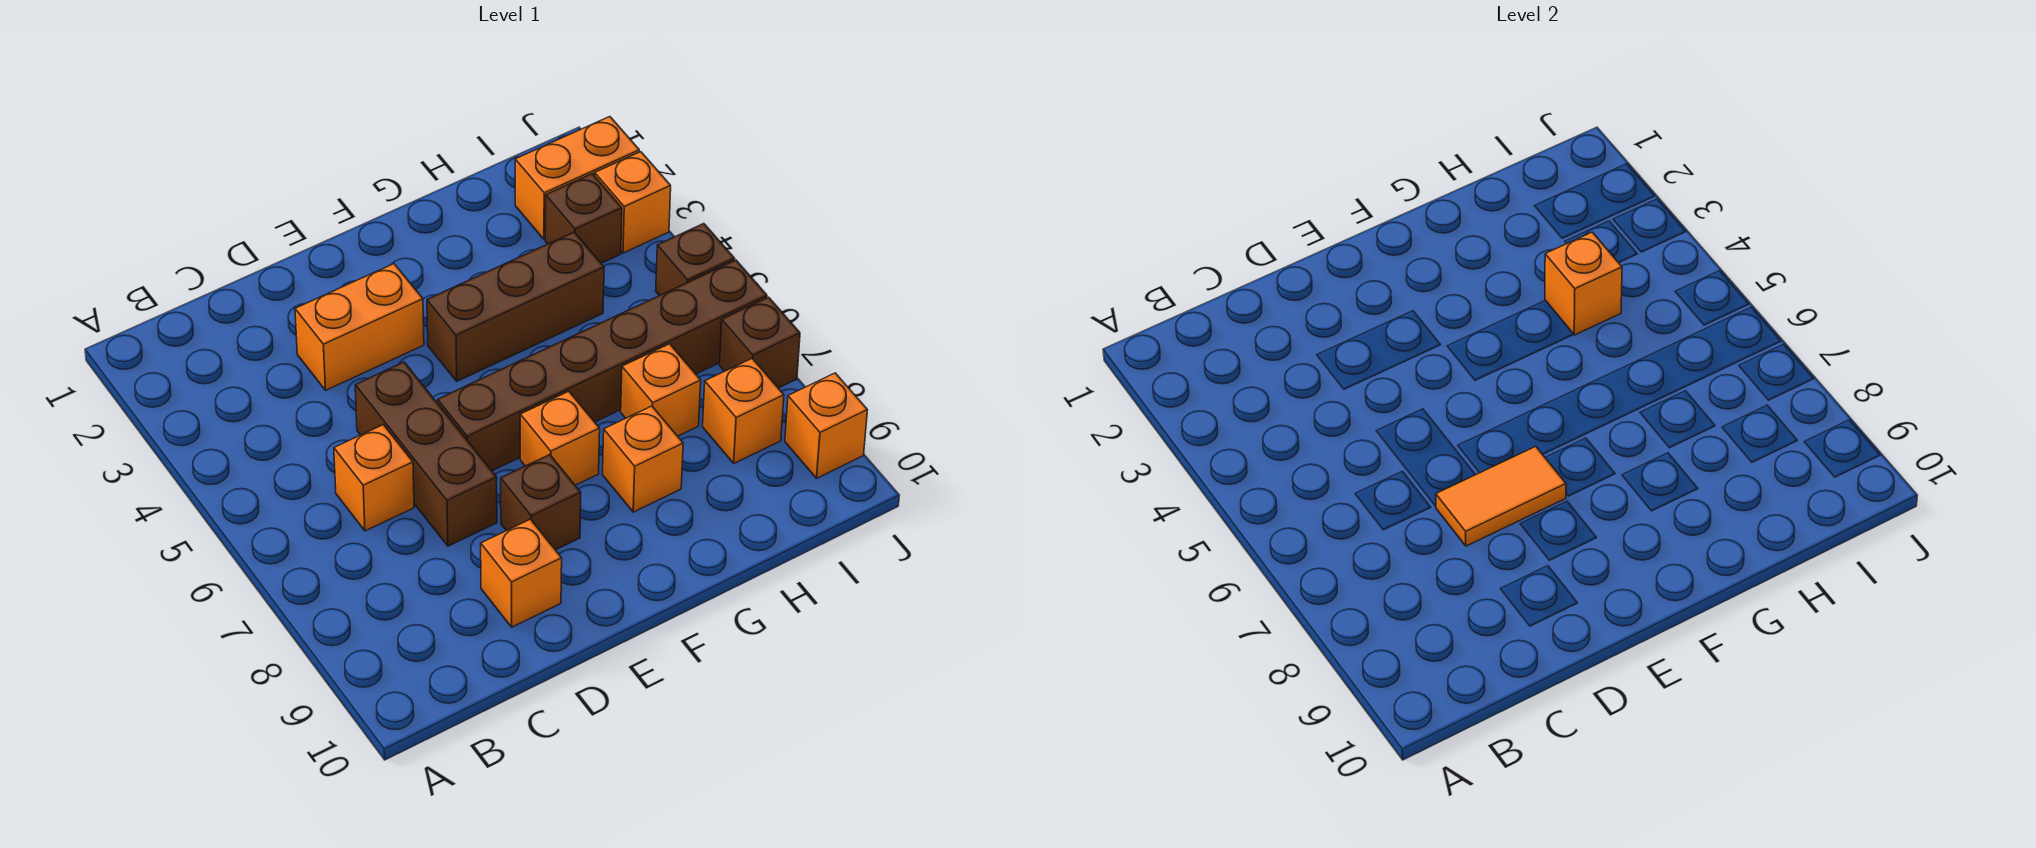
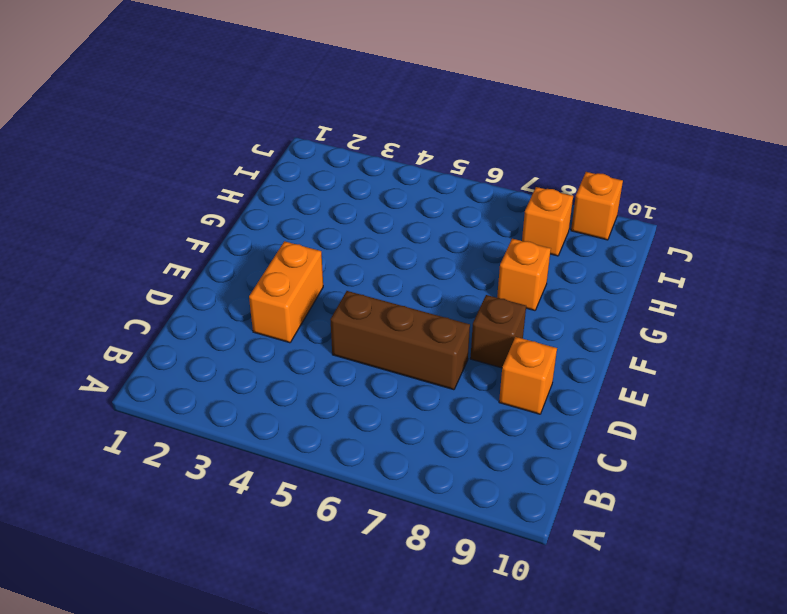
none -> orange 1x1 brick [334,425,414,531]
none -> brown 1x6 brick [438,260,767,471]
none -> brown 1x3 brick [427,232,604,381]

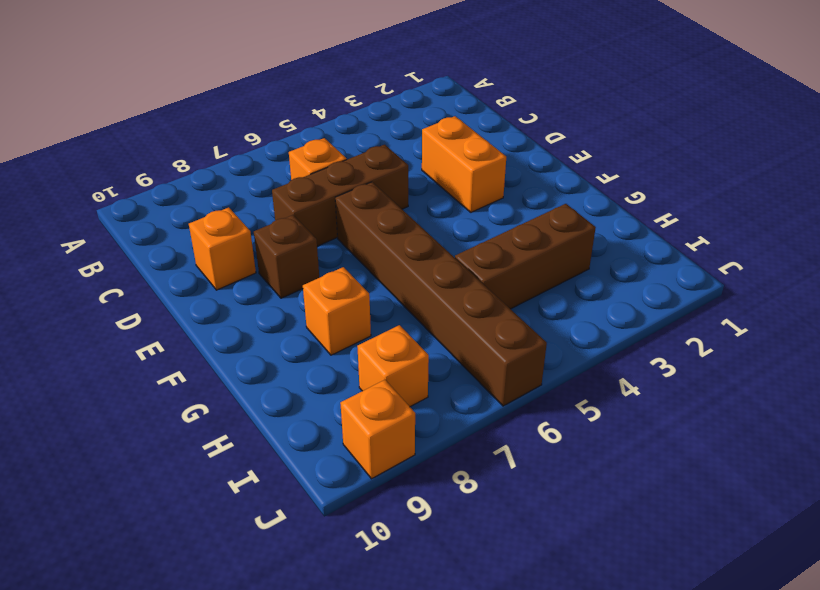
brown 1x3 brick [455,204,596,309] -> brown 1x3 brick turned to [427,232,604,381]
none -> orange 1x1 brick [520,391,600,485]
none -> orange 1x1 brick [621,344,701,436]
none -> orange 1x2 brick [515,117,639,239]

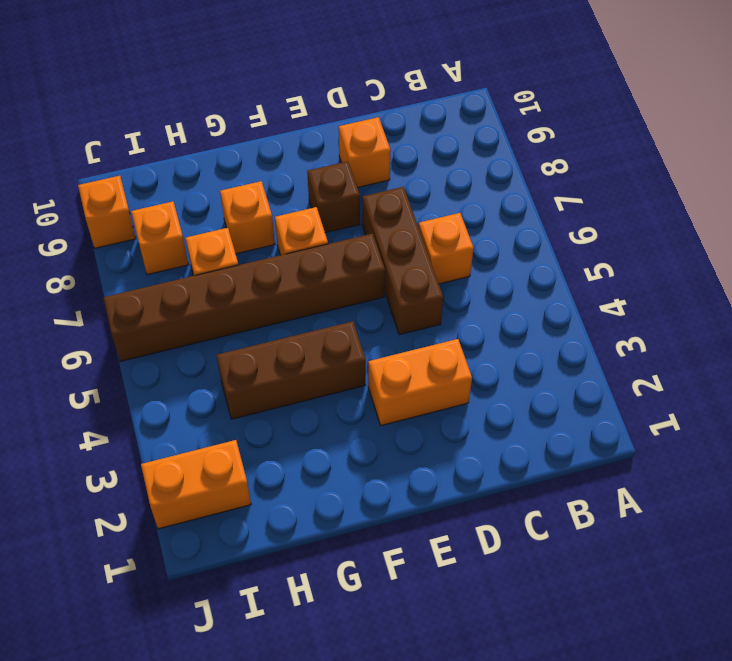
none -> brown 1x1 brick [545,174,622,263]
none -> orange 1x1 brick [595,152,671,253]
none -> brown 1x1 brick [656,224,735,296]

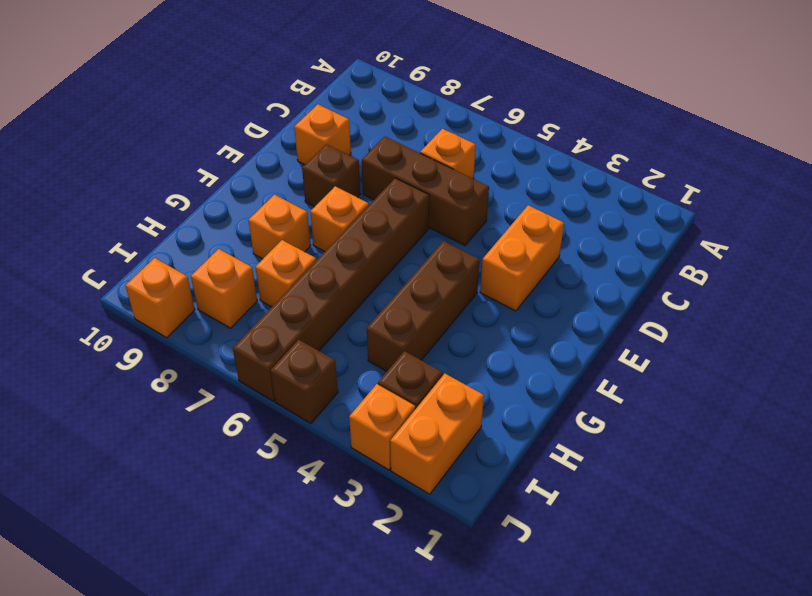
none -> brown 1x1 brick [719,297,800,388]
none -> orange 1x2 tile [1436,446,1566,546]
none -> orange 1x1 brick [1545,232,1622,335]

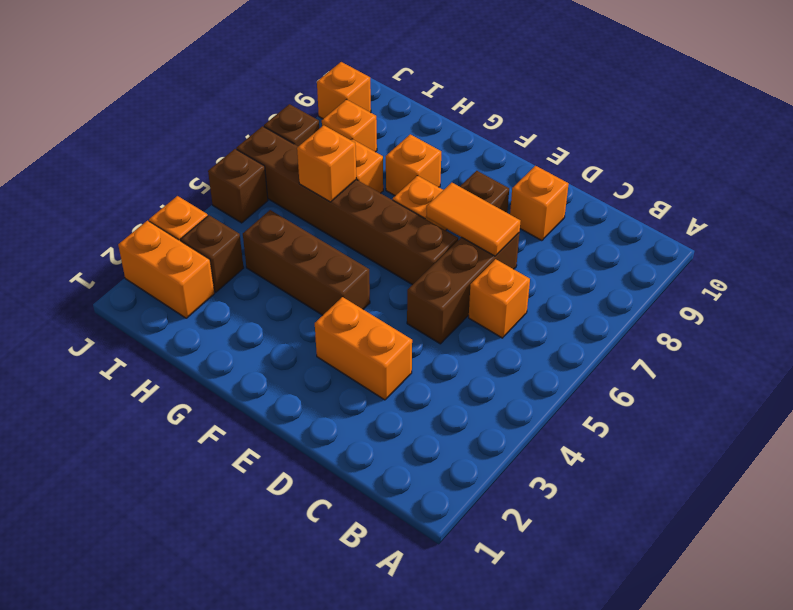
orange 1x1 brick [297,125,356,202] -> orange 1x1 brick moved to [1545,232,1622,335]

